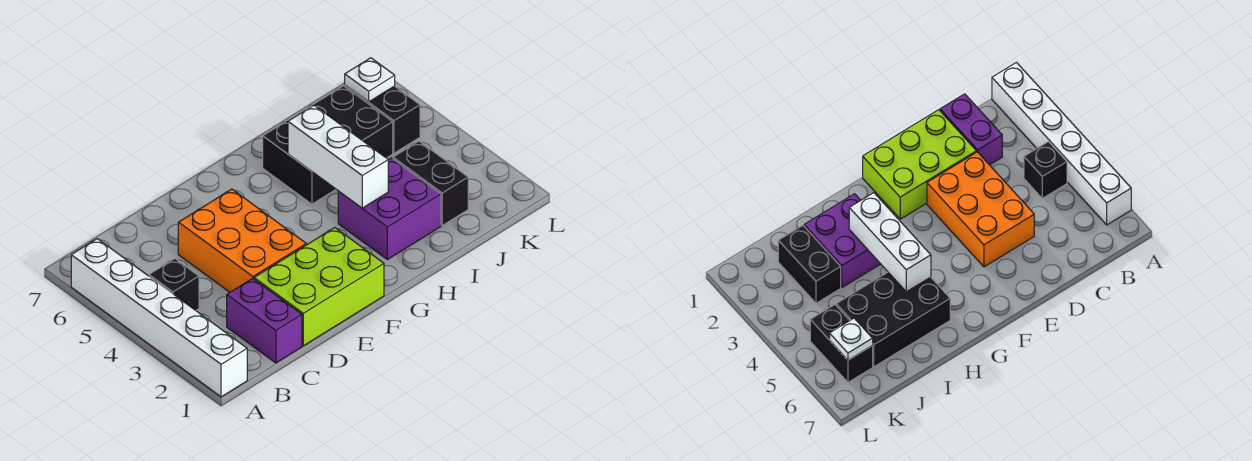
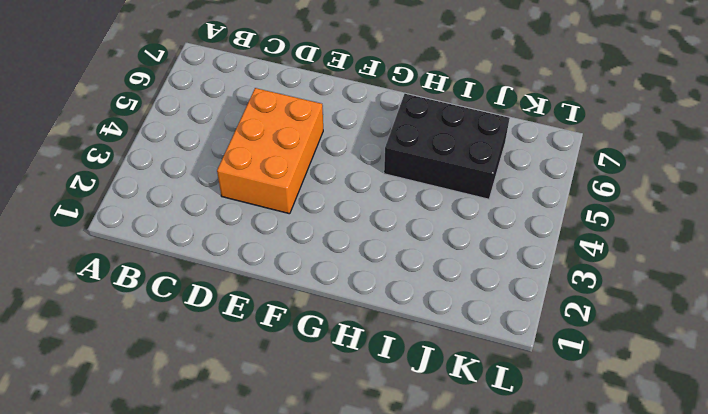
none -> white 1x6 brick [71,239,247,397]
none -> black 1x1 brick [149,259,199,310]

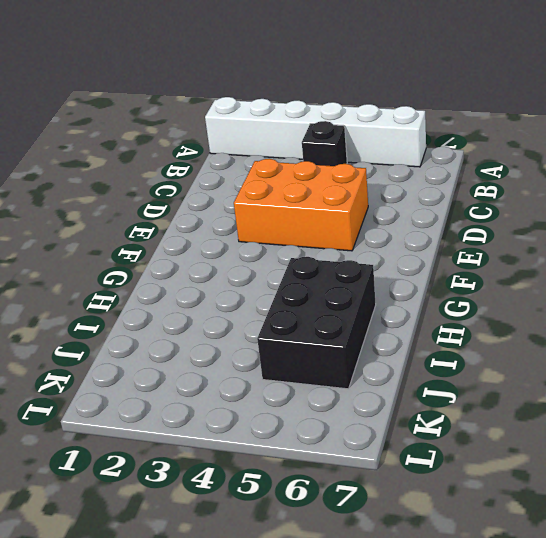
none -> purple 1x2 brick [227,278,302,363]
none -> lime 2x3 brick [254,228,384,346]

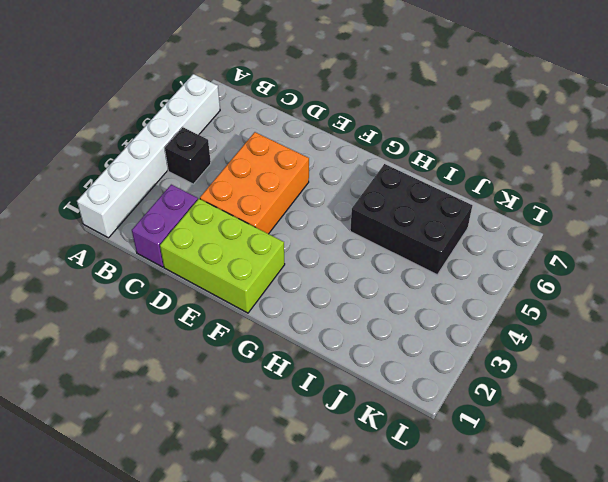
none -> purple 2x2 brick [338,158,441,260]
none -> black 1x2 brick [393,141,468,225]

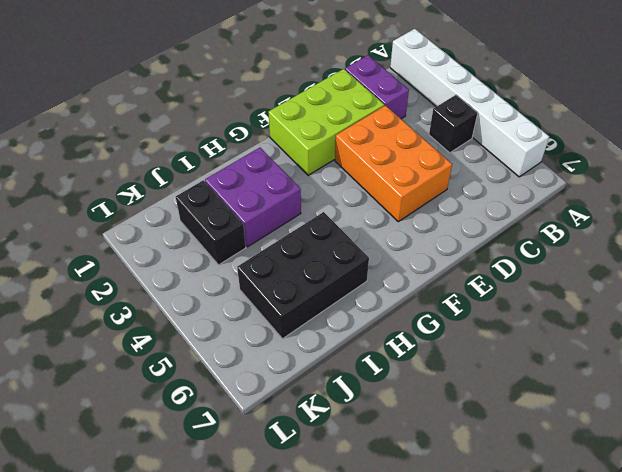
none -> black 1x2 brick [345,85,420,153]
none -> white 1x3 brick [288,105,388,208]

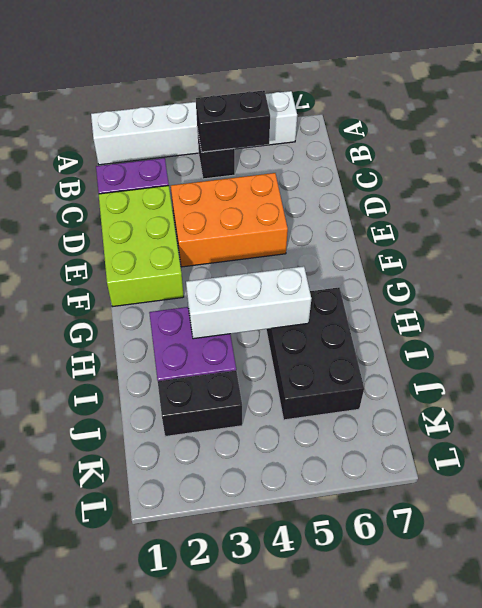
black 1x2 brick [196,90,270,152] -> black 1x2 brick moved to [345,85,420,153]
none -> white 1x1 plate [345,58,395,102]

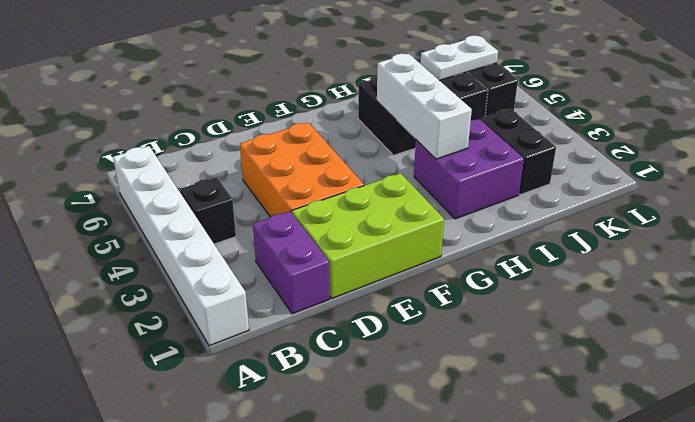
white 1x2 plate [421,35,498,81] -> white 1x1 plate [345,58,395,102]

